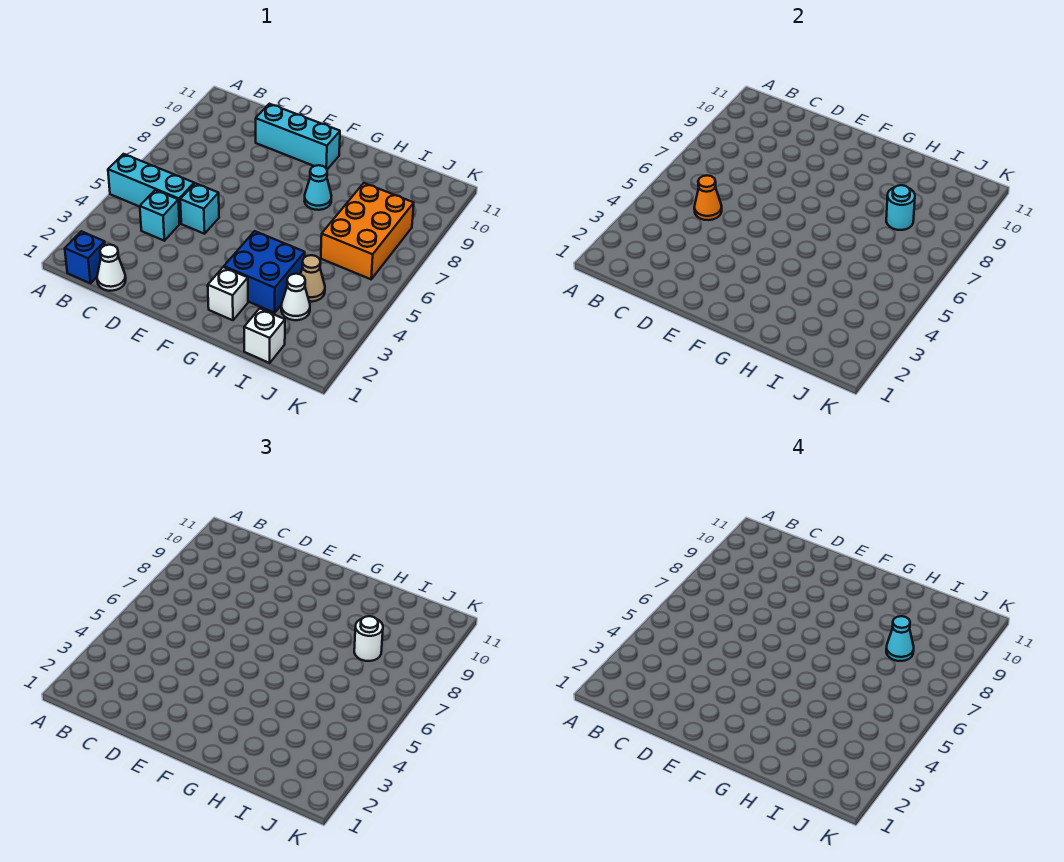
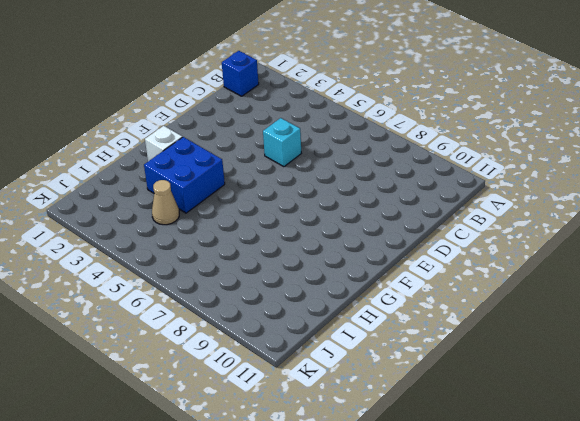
none -> cyan 1x3 brick [108,154,194,223]
none -> white 1x1 cone [97,245,126,291]
none -> cyan 1x1 brick [140,190,179,241]

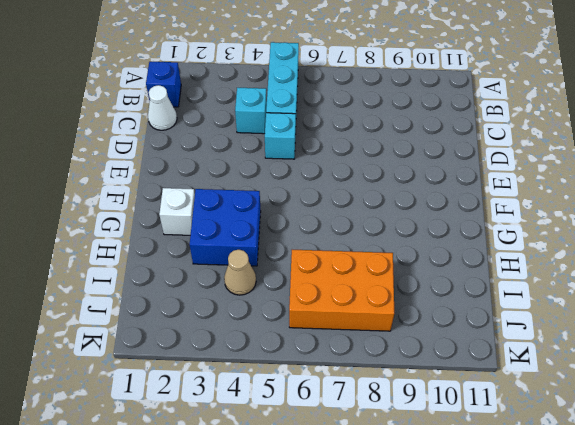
none -> cyan 1x3 brick [256,104,340,169]
none -> cyan 1x1 cone [304,165,331,210]
none -> white 1x1 brick [244,308,285,363]

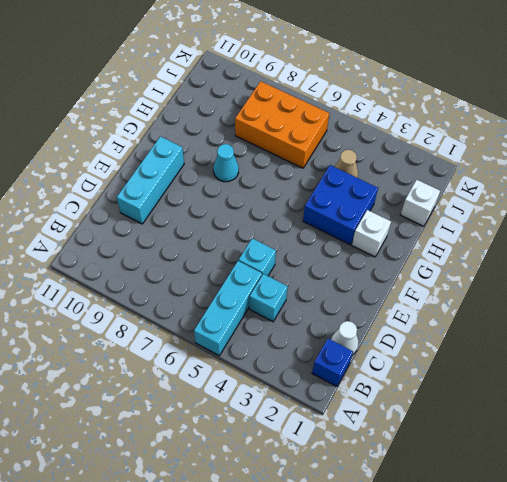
none -> white 1x1 cone [281,274,310,320]
none -> orange 1x1 cone [694,175,722,220]
none -> cyan 1x1 round brick [886,185,915,230]

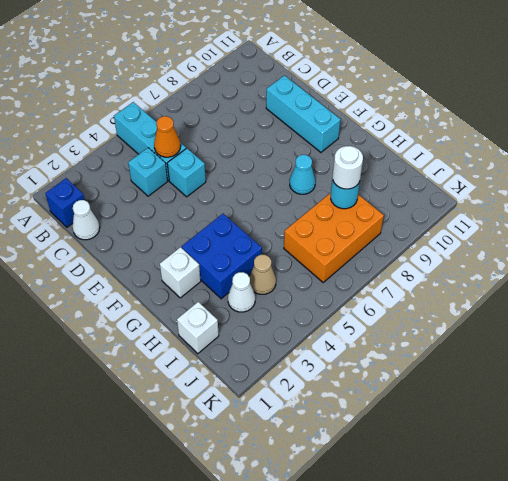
none -> cyan 1x1 cone [886,616,914,661]

